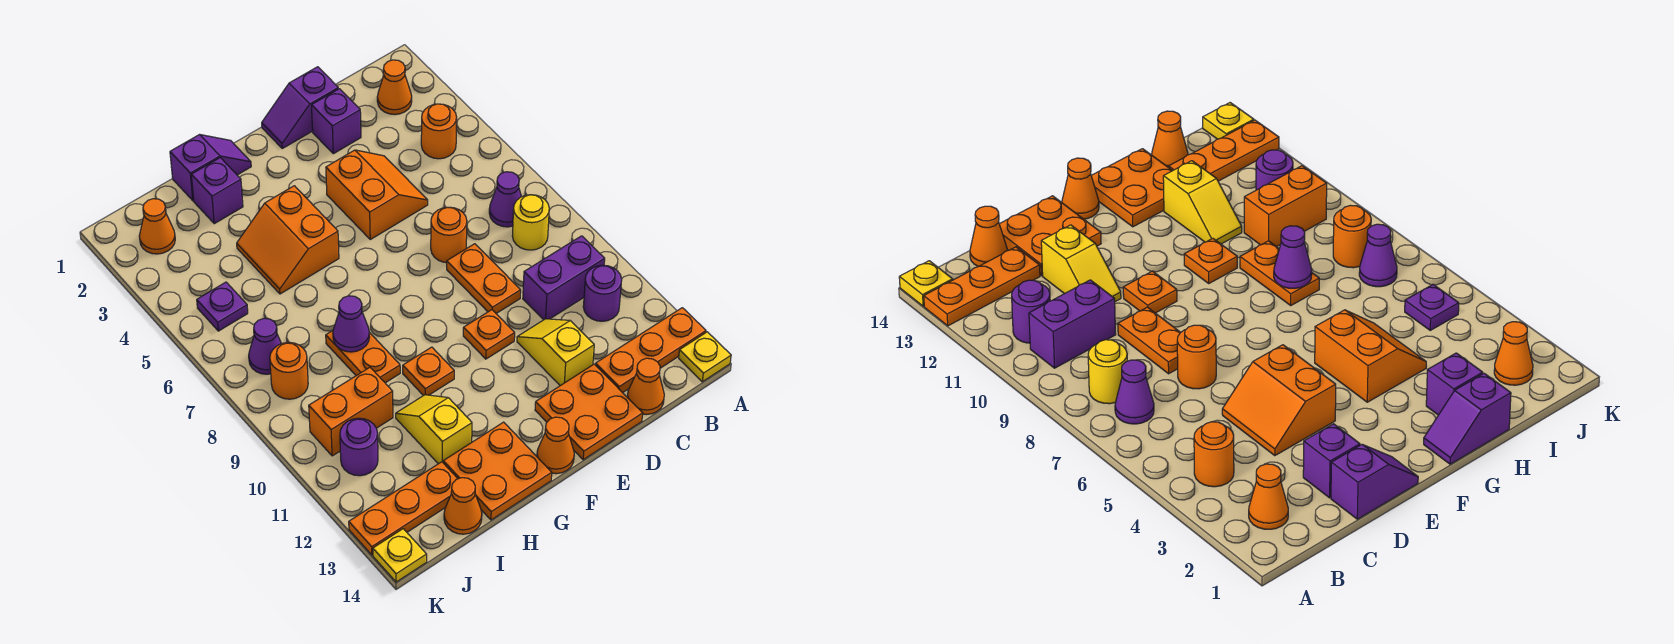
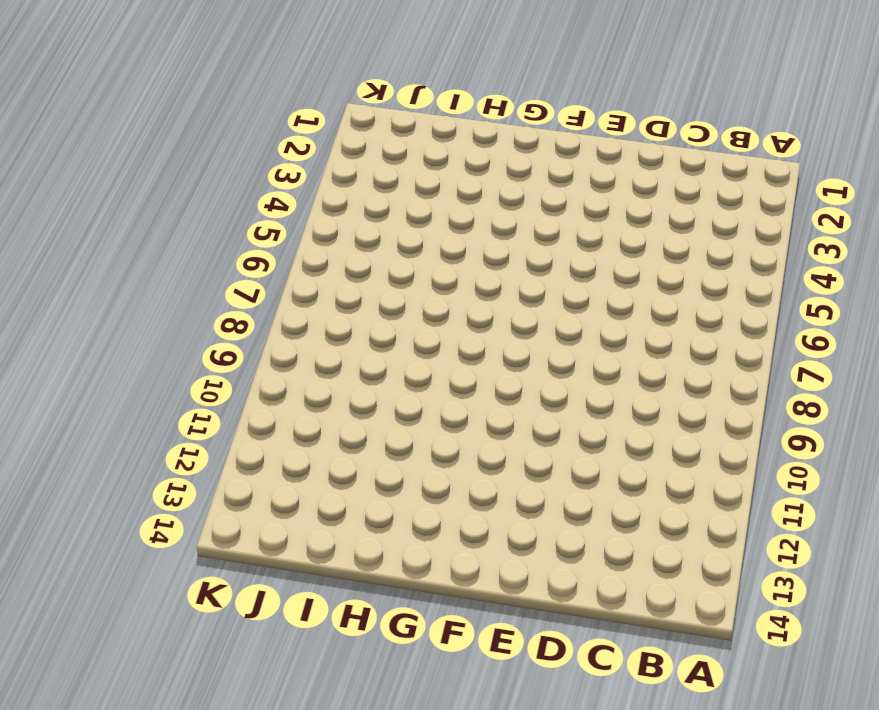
none -> orange 1x3 plate [596,308,706,393]
none -> yellow 1x1 plate [679,332,731,382]
none -> orange 1x1 cone [377,60,412,114]
none -> orange 1x1 round brick [421,104,457,159]

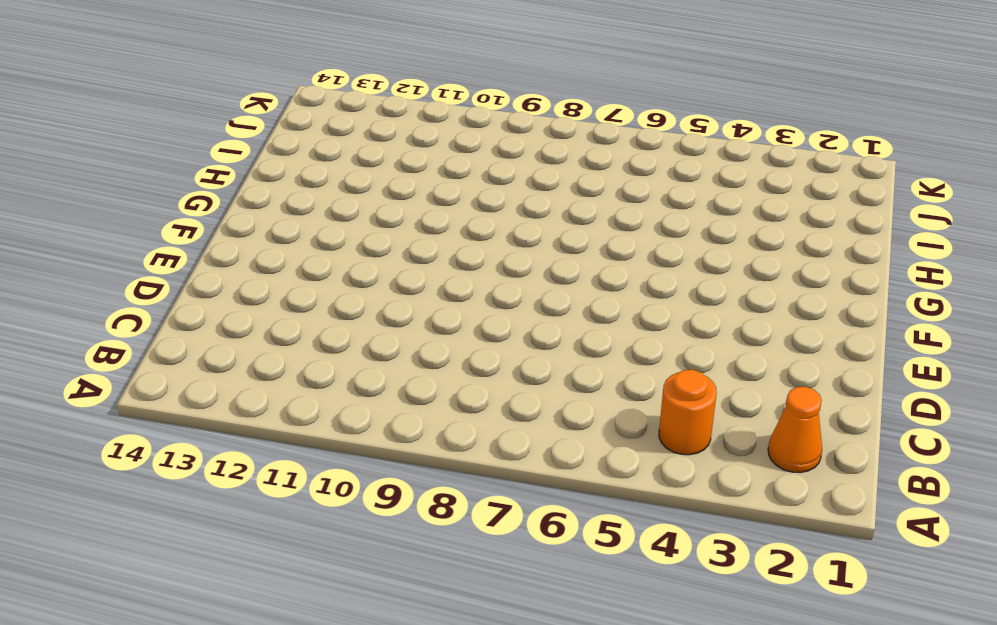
none -> orange 1x3 plate [596,308,706,393]
none -> yellow 1x1 plate [679,332,731,382]
none -> purple 1x1 cone [489,172,521,227]
none -> yellow 1x1 round brick [512,195,549,250]

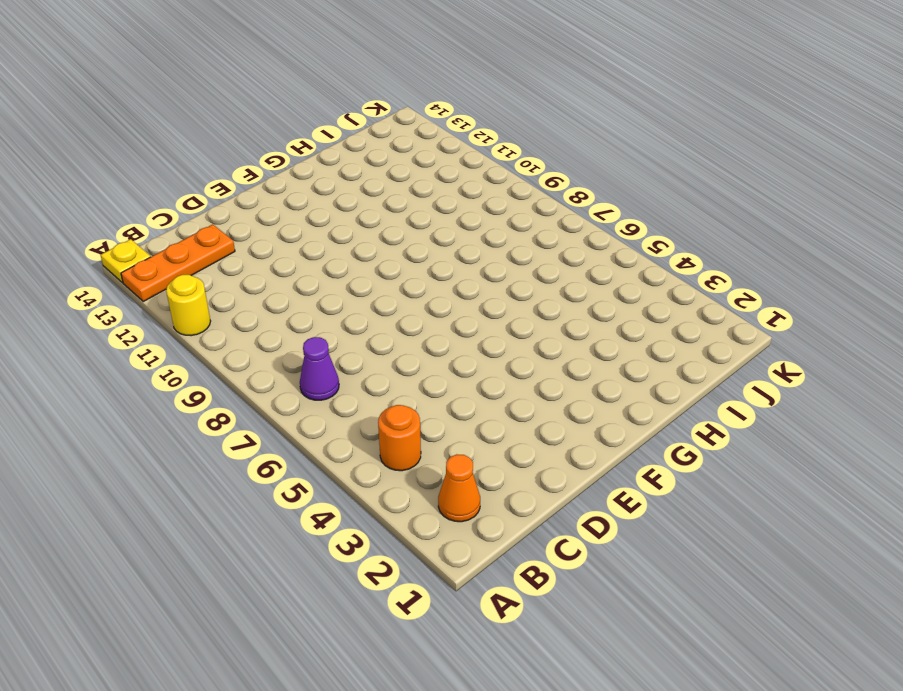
yellow 1x1 round brick [166,275,211,336] -> yellow 1x1 round brick moved to [512,195,549,250]
none -> purple 1x2 brick [523,236,605,320]
none -> purple 1x1 round brick [583,265,622,321]
none -> orange 1x1 cone [627,358,664,414]
none -> purple 1x2 slope [262,67,338,148]

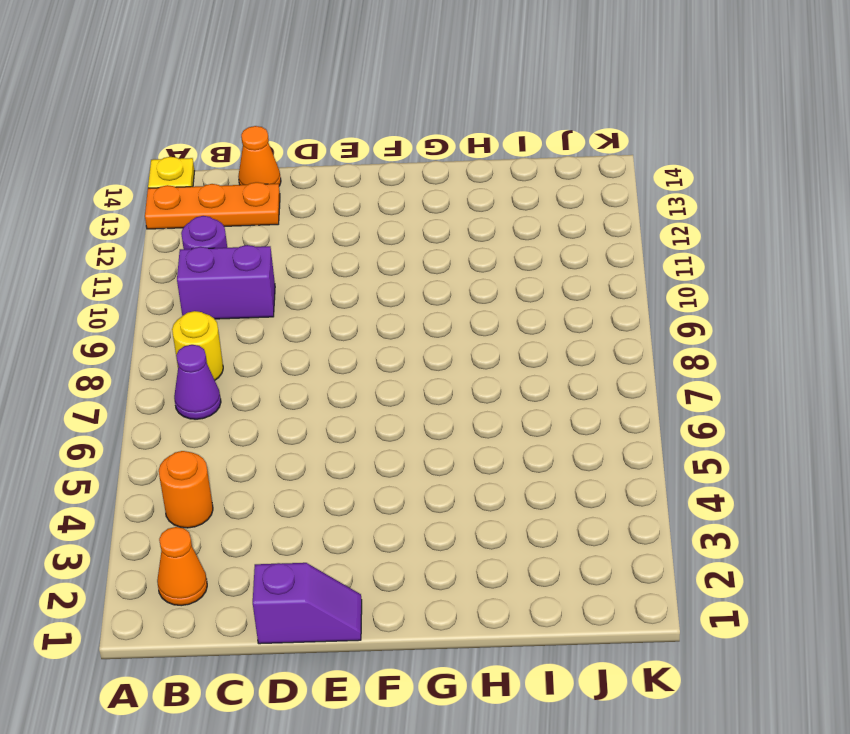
none -> purple 1x1 brick [312,89,361,154]
none -> orange 2x2 slope [326,150,428,239]
none -> orange 1x1 round brick [431,207,467,263]
none -> orange 1x2 plate [447,244,521,313]

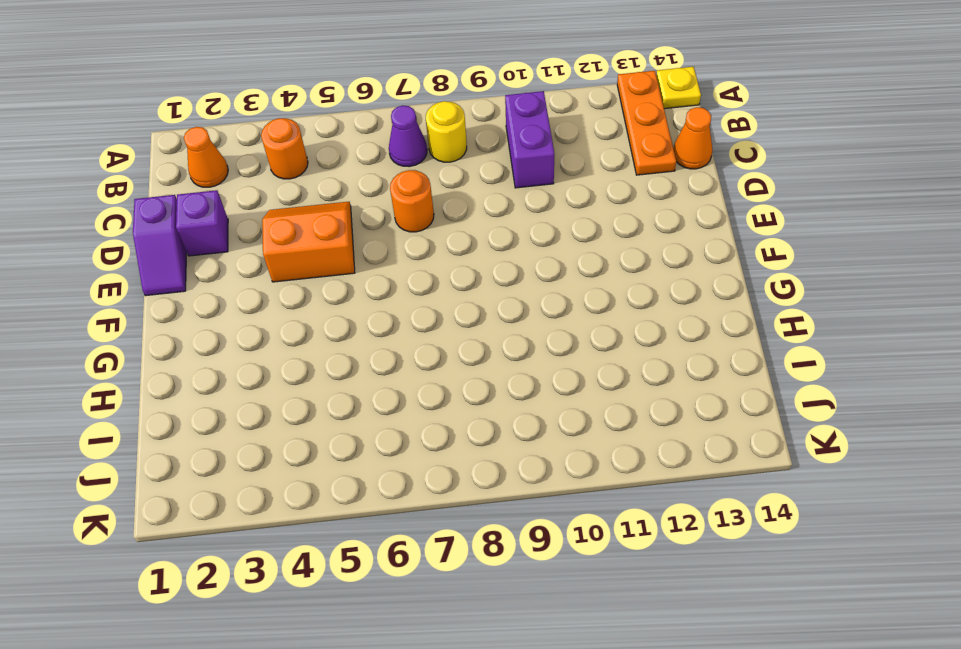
none -> purple 1x1 round brick [583,265,622,321]
none -> orange 1x2 plate [447,244,521,313]
none -> yellow 1x2 slope [517,319,594,386]
none -> orange 2x2 plate [535,364,643,460]

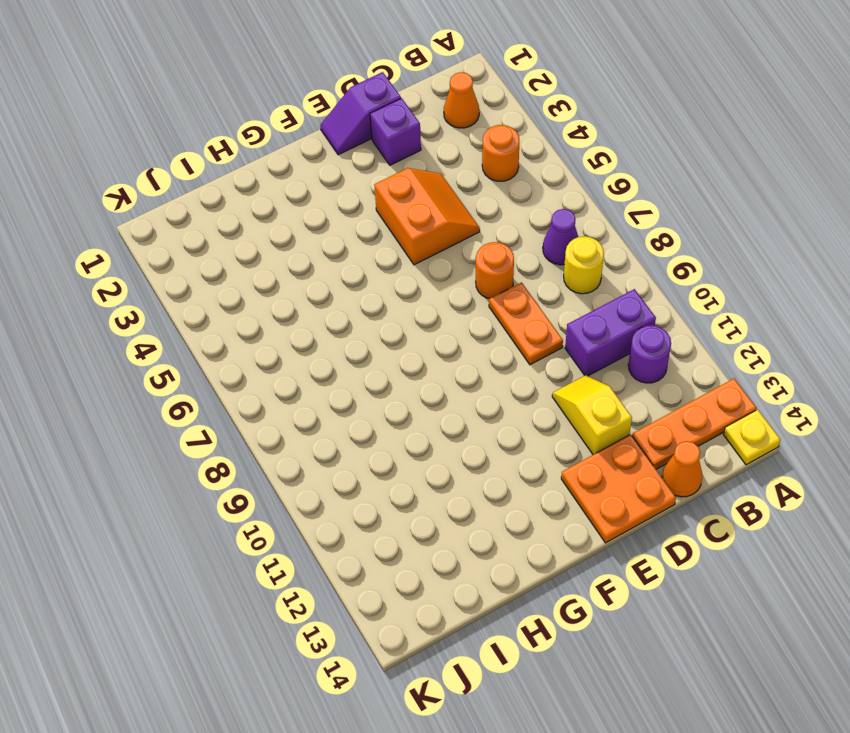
none -> orange 1x1 plate [463,310,515,359]
none -> orange 1x1 cone [537,417,574,474]
none -> purple 1x2 slope [170,134,251,201]
none -> orange 2x2 slope [237,186,339,294]

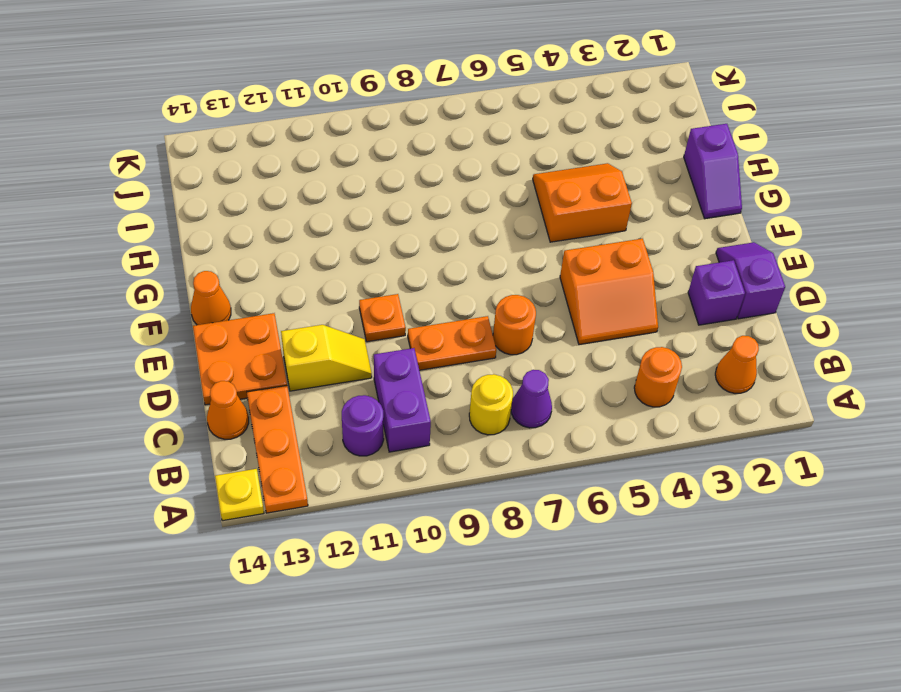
none -> orange 1x1 plate [403,347,454,396]
none -> orange 2x2 plate [443,422,552,520]
none -> purple 1x1 brick [191,158,243,224]
none -> orange 1x2 plate [326,331,400,383]

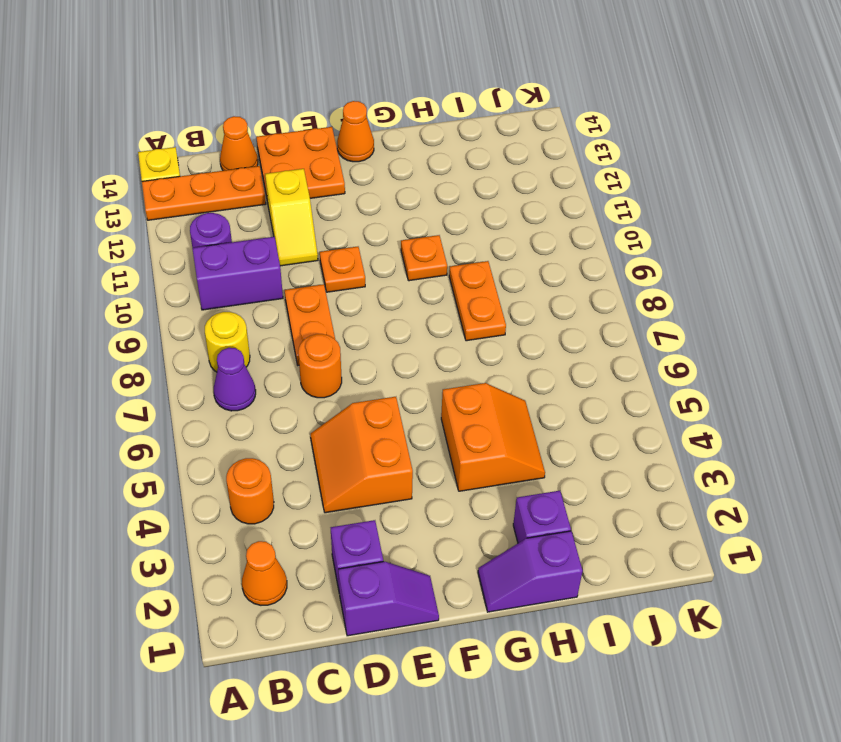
none -> orange 2x2 plate [443,422,552,520]
none -> yellow 1x2 slope [396,395,472,464]
none -> orange 1x2 brick [309,367,393,456]
none -> orange 1x3 plate [349,462,458,555]

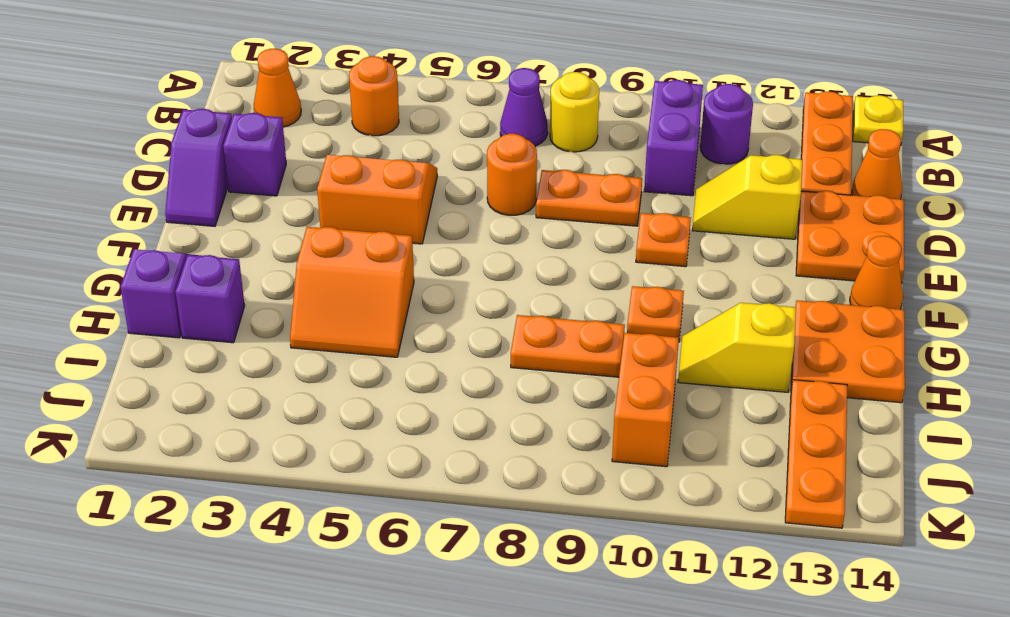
none -> orange 1x1 cone [444,478,482,534]
none -> orange 1x1 cone [139,199,175,254]
none -> purple 1x1 plate [197,282,248,331]
none -> purple 1x1 cone [249,318,281,374]

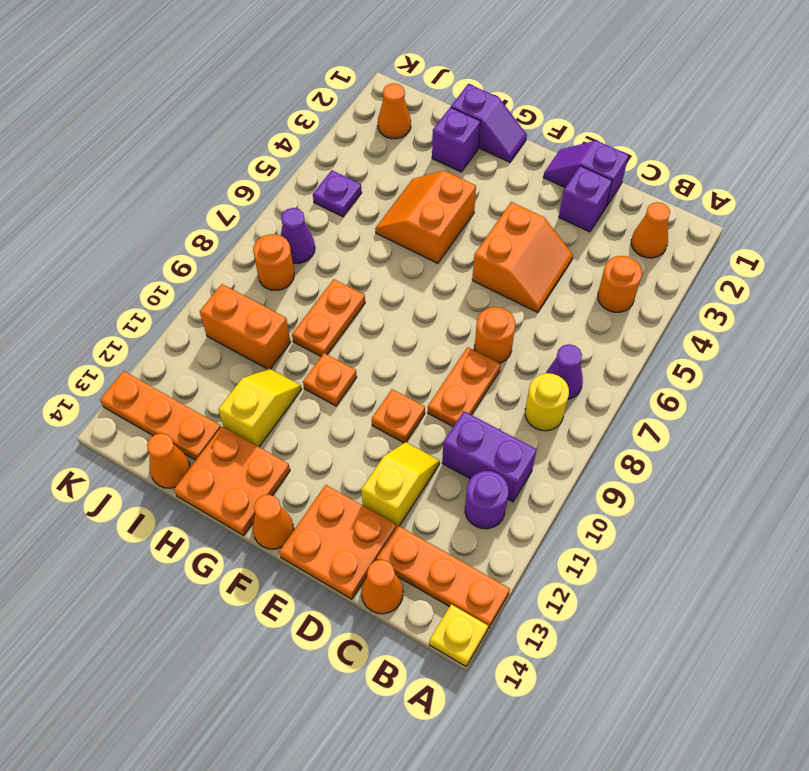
none -> purple 1x1 round brick [340,418,378,476]
none -> yellow 1x1 plate [373,529,427,582]
none -> purple 1x1 cone [333,296,369,352]

